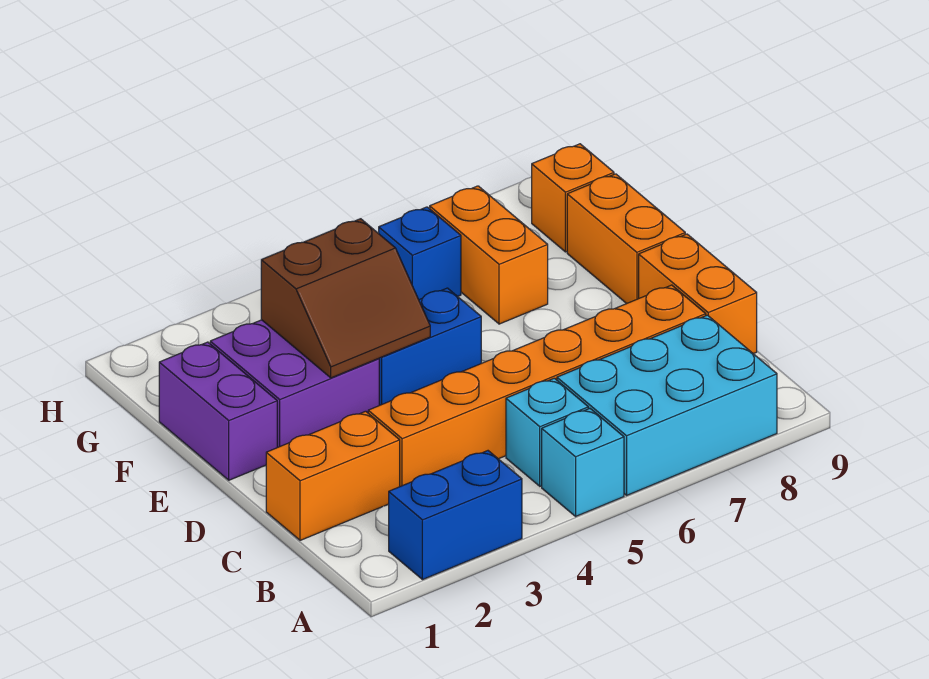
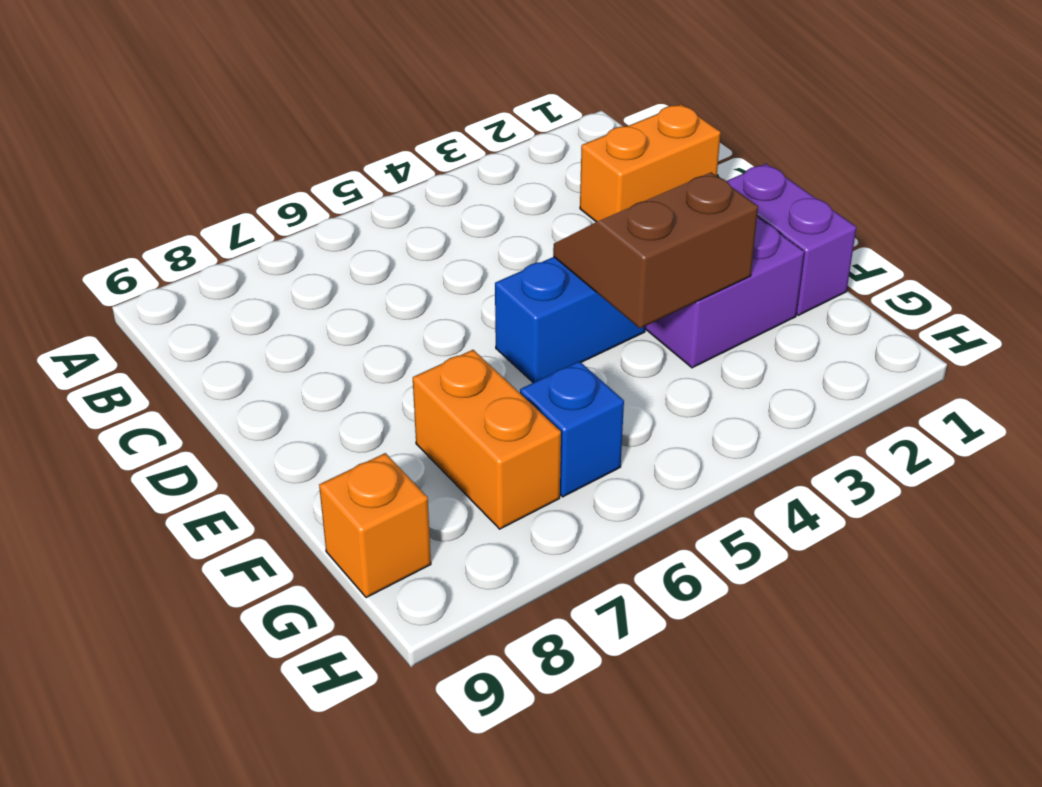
none -> blue 1x2 brick [389,451,522,580]
none -> cyan 1x1 brick [542,409,624,516]
none -> cyan 2x3 brick [557,315,777,495]

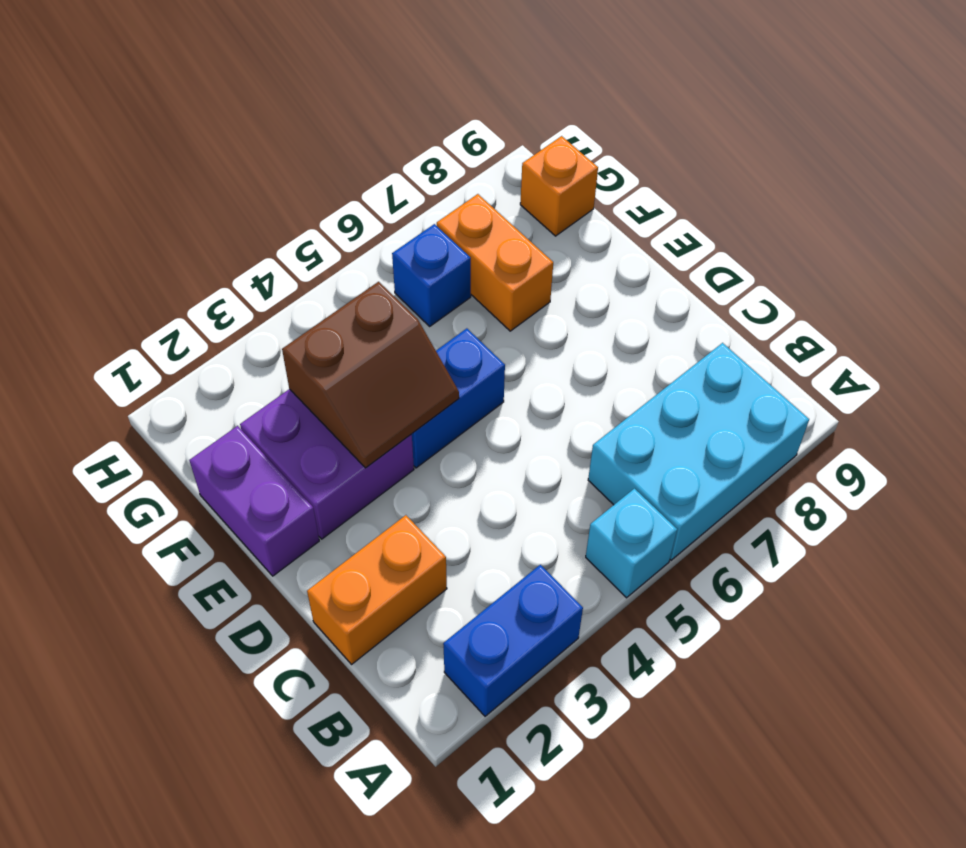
none -> cyan 1x1 brick [506,378,588,486]
none -> orange 1x6 brick [368,285,706,486]
none -> orange 1x2 brick [639,234,757,354]

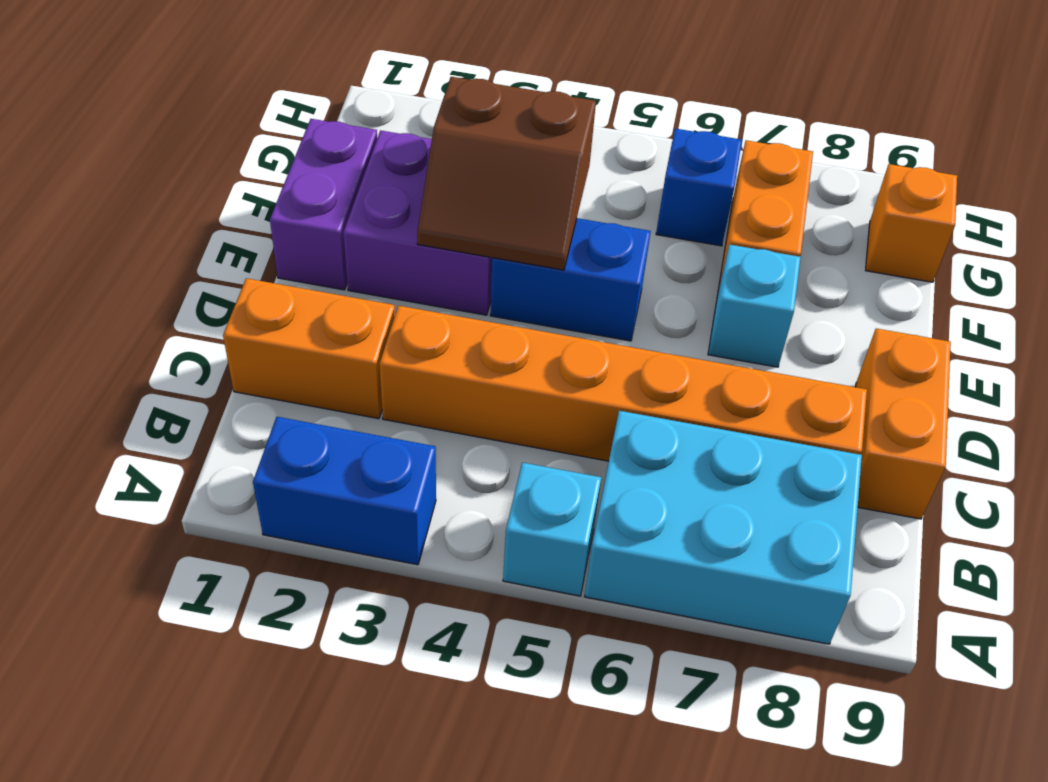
cyan 1x1 brick [708,244,801,367] -> cyan 1x1 brick moved to [506,378,588,486]
none -> orange 1x2 brick [567,174,685,304]

